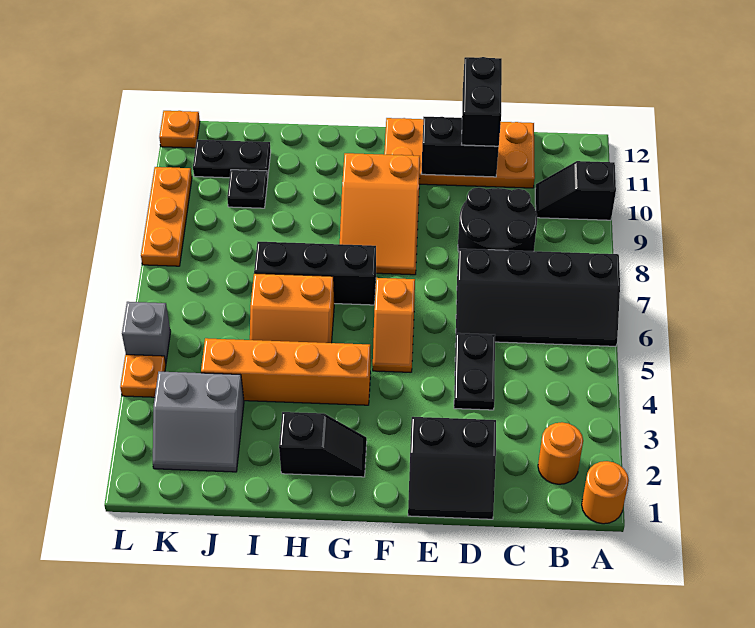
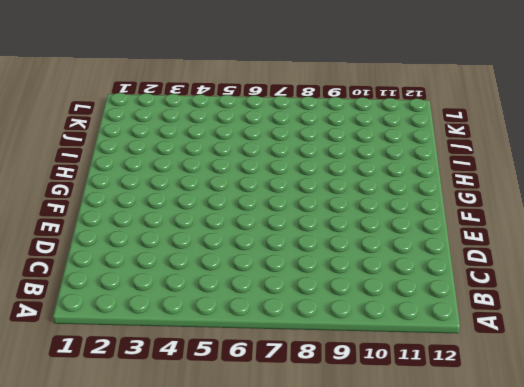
none -> orange 1x1 round brick [582,461,629,524]
none -> black 2x4 slope [456,249,620,346]
none -> black 1x2 slope [535,161,616,220]

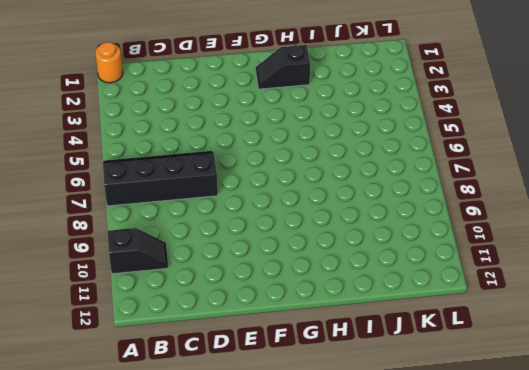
none -> orange 1x1 round brick [538,422,583,484]
none -> black 2x2 round brick [458,187,537,252]
none -> orange 2x4 plate [384,118,535,188]

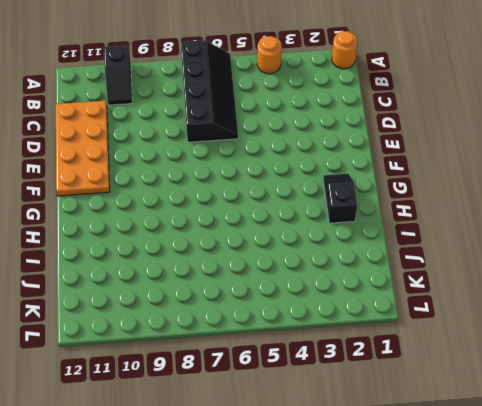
orange 1x1 round brick [257,36,282,74] -> orange 1x1 round brick moved to [538,422,583,484]
none -> black 2x2 round brick [458,187,537,252]
none -> black 2x2 slope [408,417,496,519]
none -> black 1x2 plate [454,333,495,410]

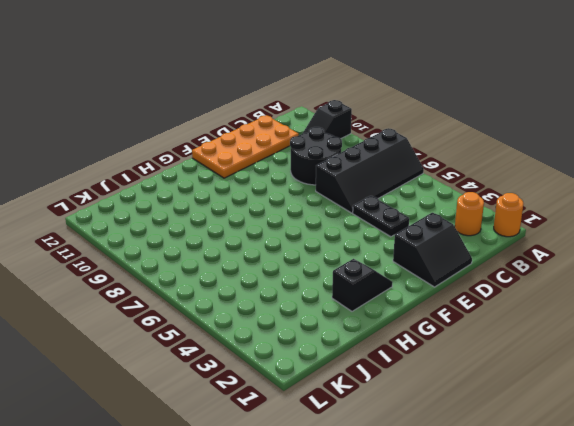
none -> orange 1x2 slope [373,278,415,372]
none -> orange 2x3 slope [340,153,420,275]
none -> orange 1x4 brick [201,338,371,405]

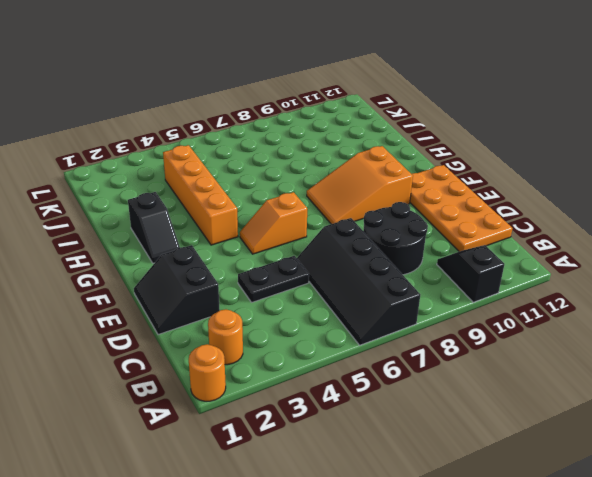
none -> black 1x3 brick [254,242,376,305]
none -> orange 2x2 slope [250,273,334,343]
none -> grey 2x2 slope [153,371,244,472]

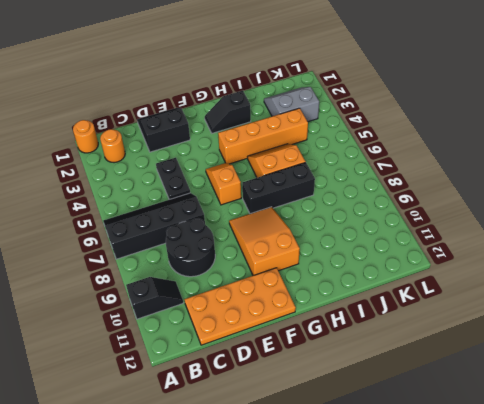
none -> black 1x1 plate [227,170,268,208]
none -> black 1x2 plate [193,140,271,179]
none -> orange 1x1 plate [120,355,166,397]

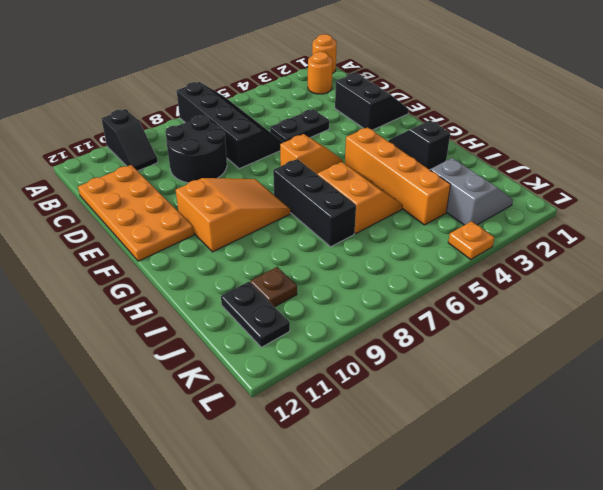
brown 1x1 plate [250,267,297,307] -> black 1x1 plate [227,170,268,208]
none -> grey 1x1 brick [122,302,171,362]
none -> orange 1x3 plate [141,167,192,266]
none -> orange 1x1 plate [159,111,200,148]

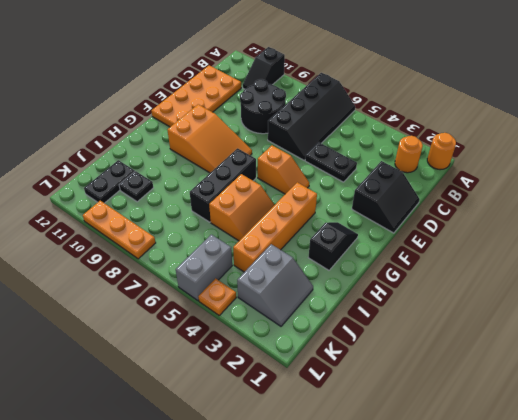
grey 1x2 brick [176,234,232,301] -> grey 1x1 brick [122,302,171,362]
none -> orange 1x1 plate [159,111,200,148]
none -> black 1x2 brick [422,117,499,177]
none -> black 1x2 brick [462,57,502,146]

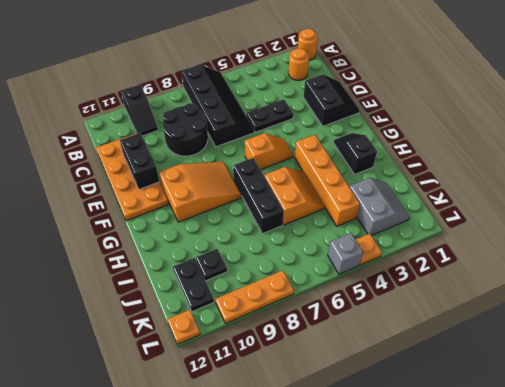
none -> black 1x2 brick [462,57,502,146]

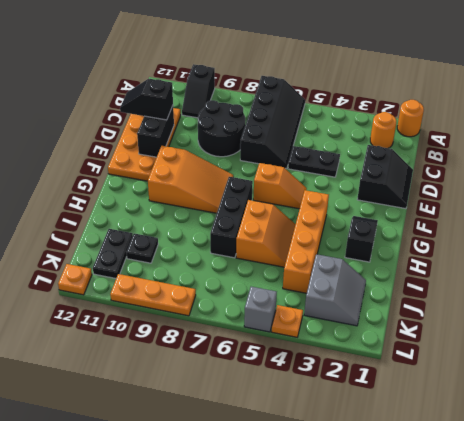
black 1x2 slope [120,79,173,120] -> black 1x2 brick [462,57,502,146]

